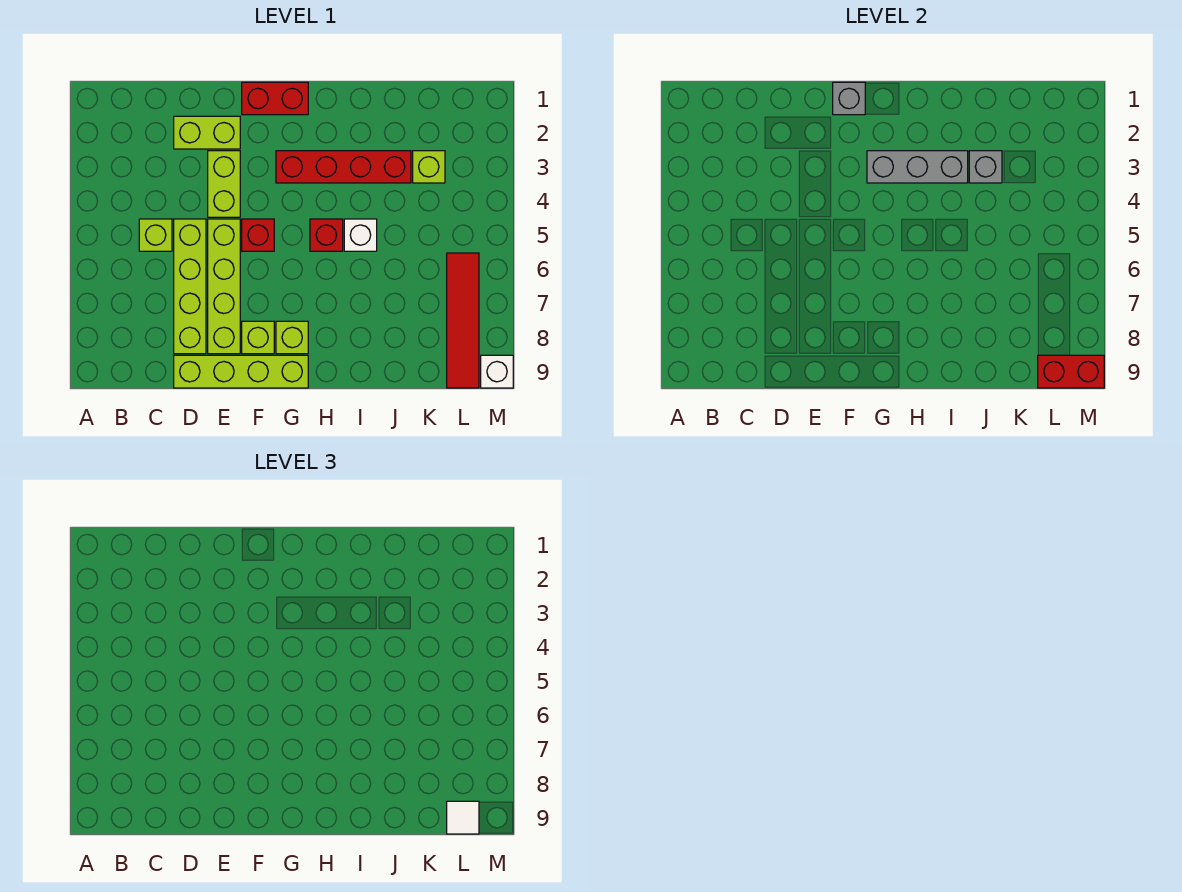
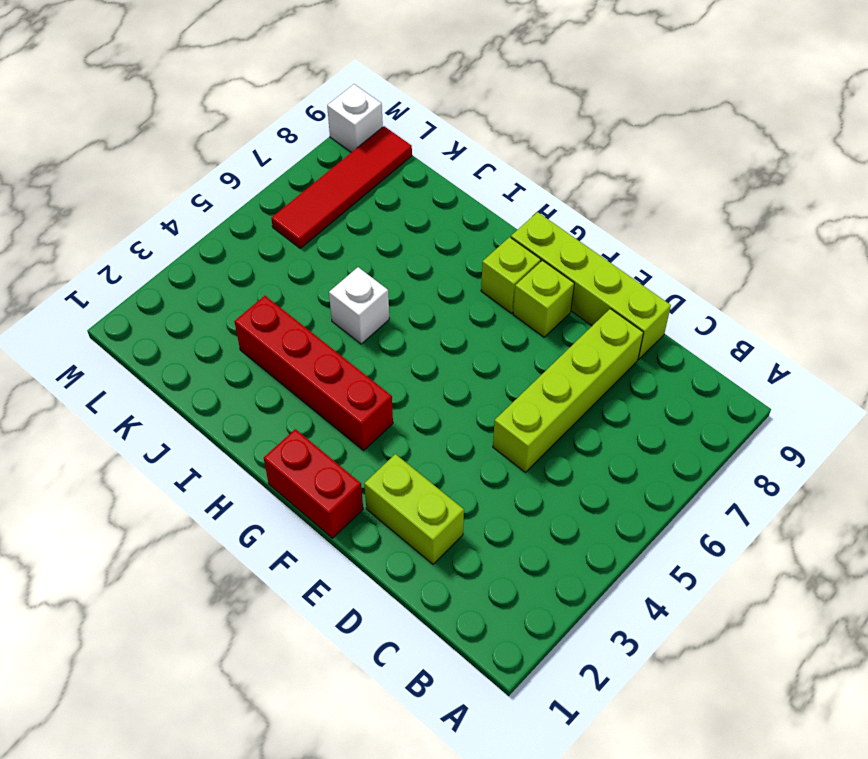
none -> lime 1x1 brick [139,219,172,251]
none -> lime 1x2 brick [208,151,240,217]
none -> lime 1x4 brick [208,219,240,354]

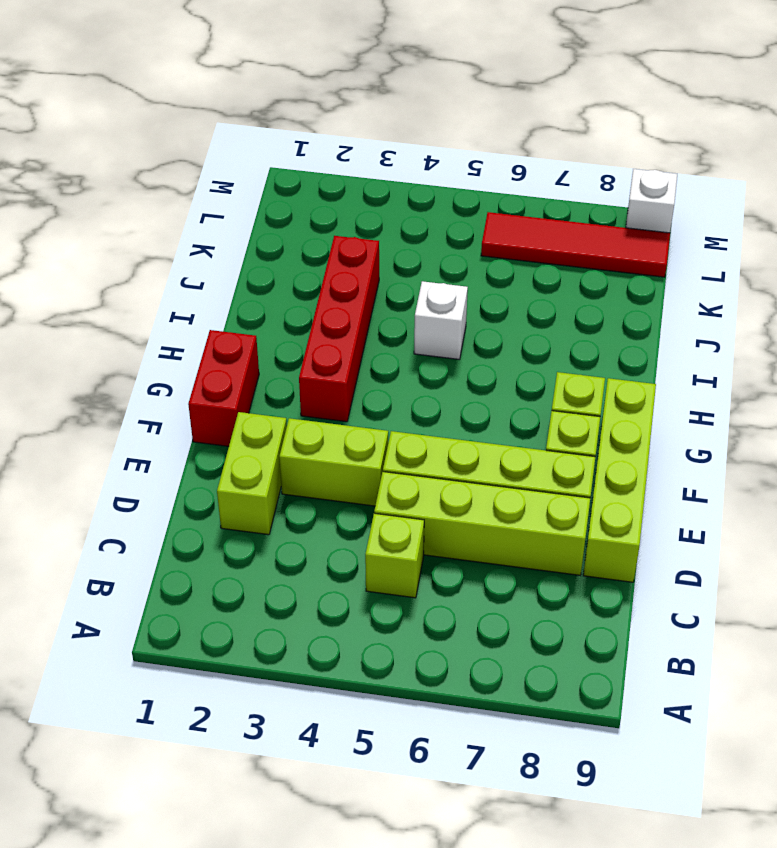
none -> red 1x1 brick [242,219,274,251]
none -> red 1x1 brick [310,219,343,251]
none -> lime 1x1 brick [413,151,445,183]

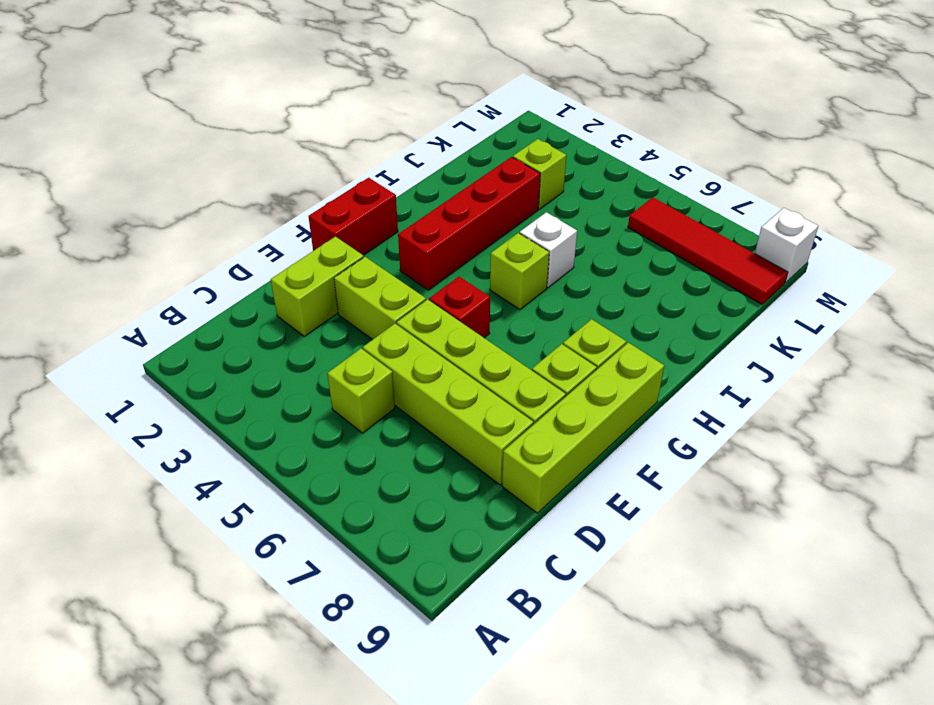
lime 1x1 brick [490,233,549,310] -> red 1x1 brick [310,219,343,251]
none -> grey 1x1 brick [833,82,865,115]
none -> grey 1x3 brick [867,151,968,183]
none -> grey 1x1 brick [969,151,1002,183]

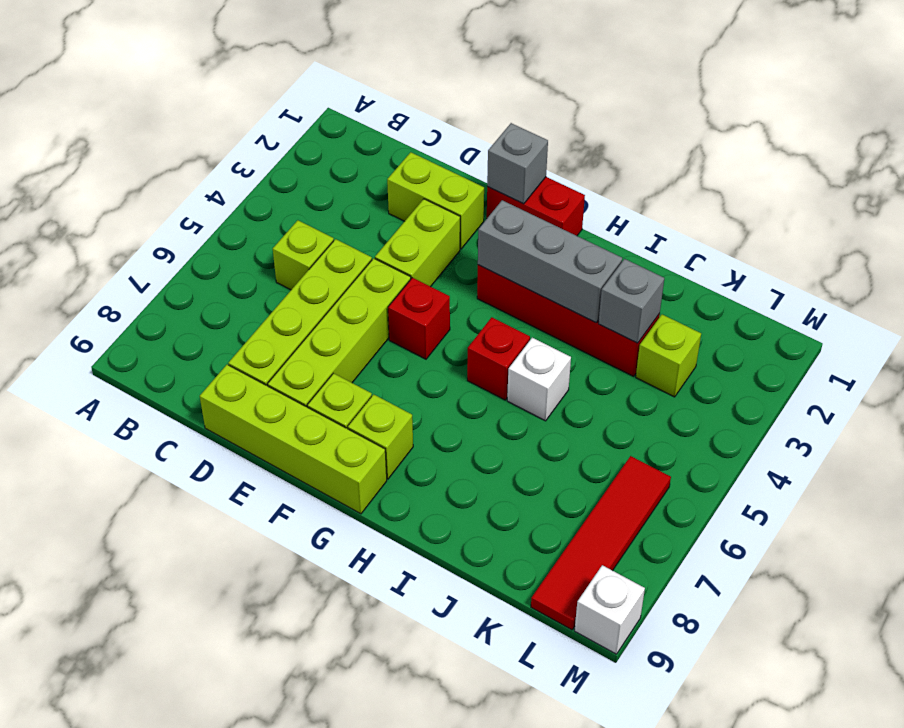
none -> red 1x2 brick [1038,355,1104,388]
none -> white 1x1 tile [447,801,479,834]

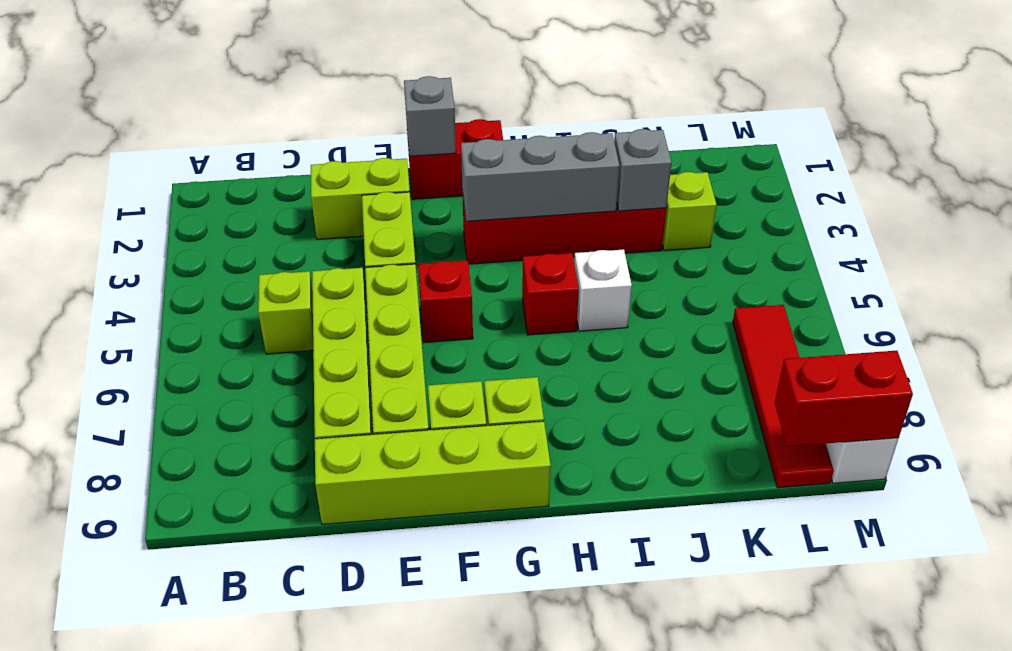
none -> white 1x1 tile [447,801,479,834]

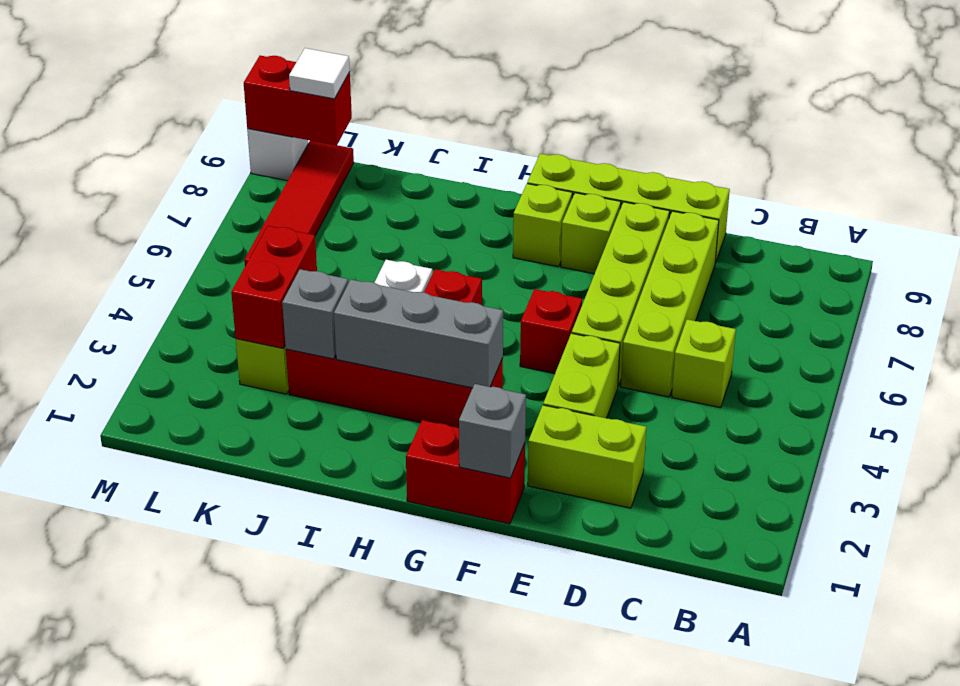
red 1x2 brick [231,226,317,348] -> none

